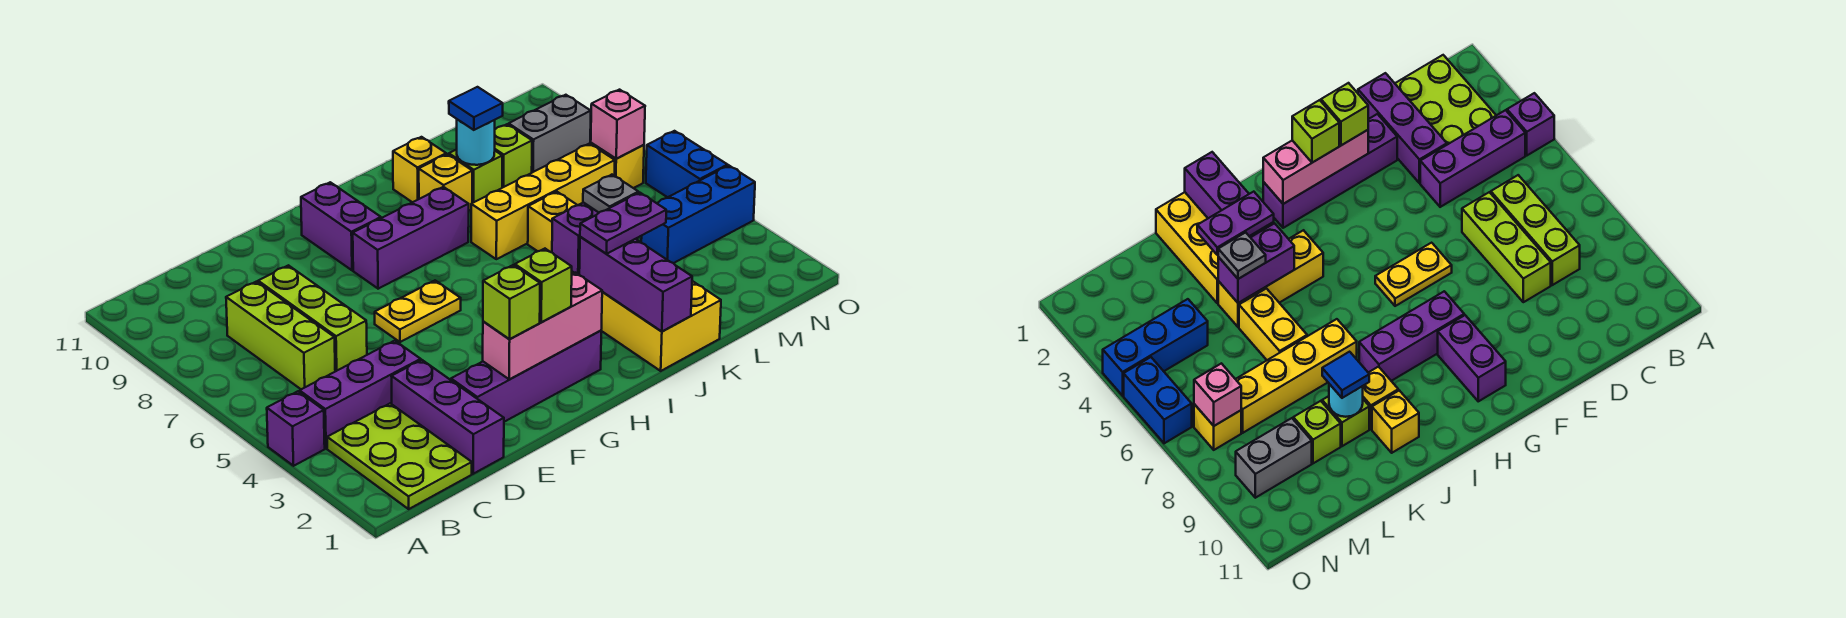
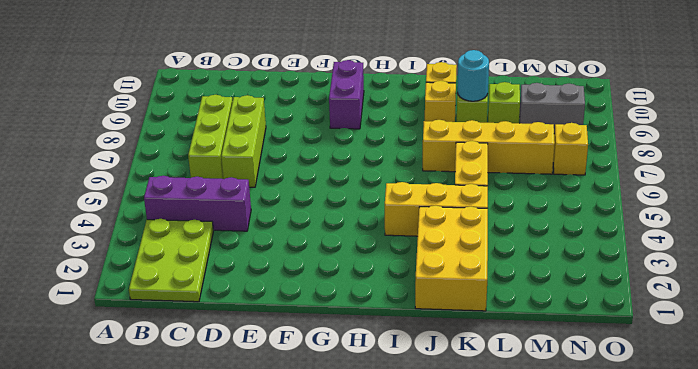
none -> purple 1x1 brick [267,391,325,466]
none -> purple 1x3 brick [391,360,504,474]
none -> purple 1x4 brick [451,331,601,422]
none -> yellow 1x2 plate [375,281,461,342]

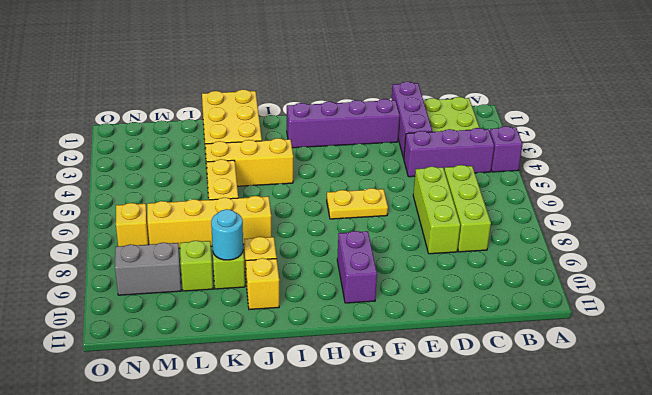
none -> purple 1x3 brick [353,187,469,289]
none -> blue 1x3 brick [641,166,755,263]
none -> blue 1x2 brick [646,131,728,197]
none -> pink 1x3 brick [483,273,602,379]

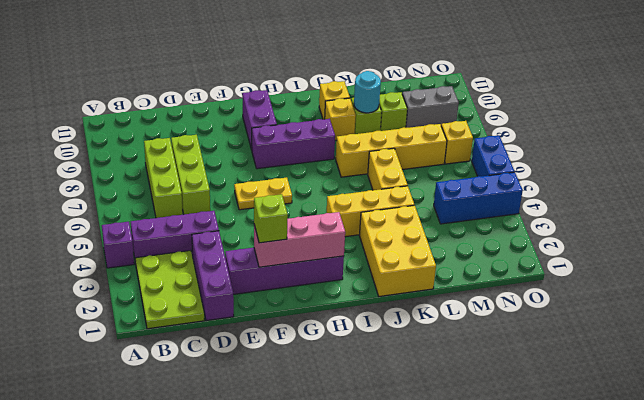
none -> purple 1x3 brick [579,237,692,332]
none -> purple 1x2 brick [552,202,637,274]
none -> pink 1x1 brick [591,90,645,159]
none -> lime 1x1 brick [515,249,572,322]

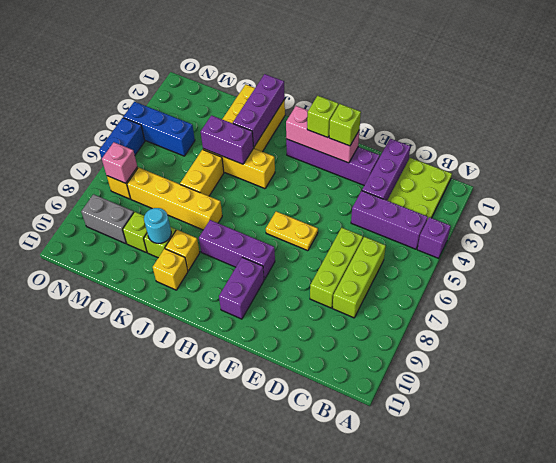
none -> purple 1x2 plate [580,193,666,254]
none -> grey 1x1 plate [583,175,638,212]
none -> blue 1x1 tile [449,87,503,130]

